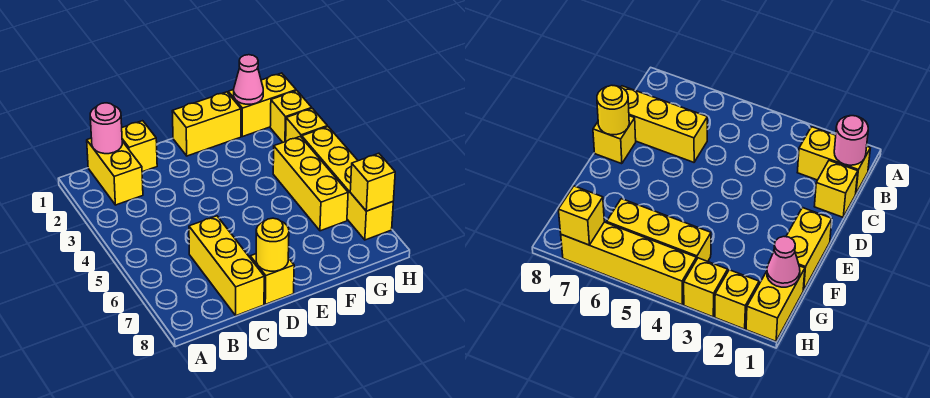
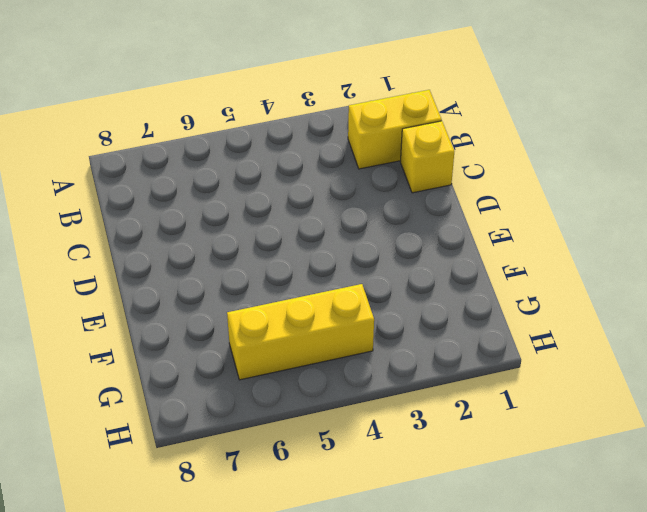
none -> yellow 1x3 brick [189,216,264,316]
none -> yellow 1x1 brick [250,254,294,304]
none -> yellow 1x2 brick [172,92,241,156]

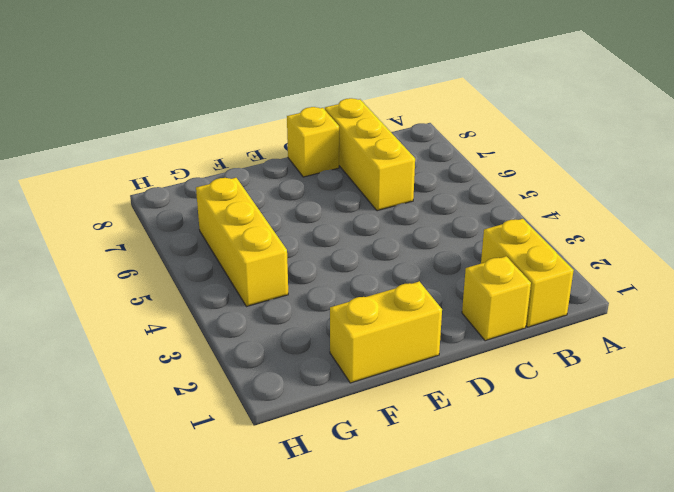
none -> yellow 1x2 brick [228,73,296,137]
none -> yellow 1x1 brick [270,91,312,142]
none -> yellow 1x1 brick [286,108,327,141]

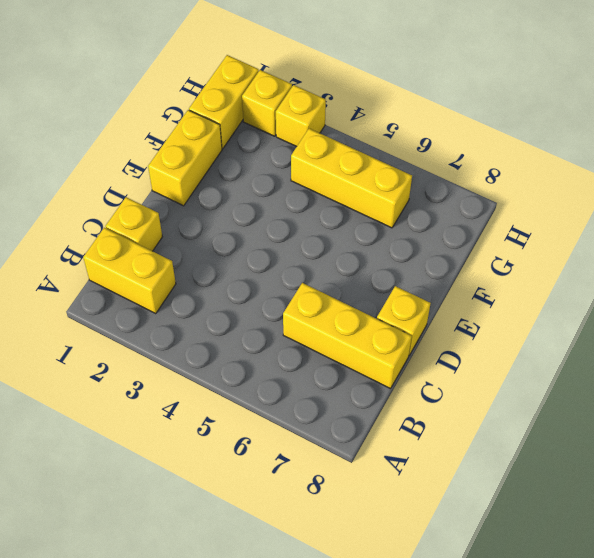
none -> yellow 1x4 brick [302,127,393,240]
none -> pink 1x1 round brick [90,103,122,154]
none -> yellow 1x1 round brick [256,218,289,271]

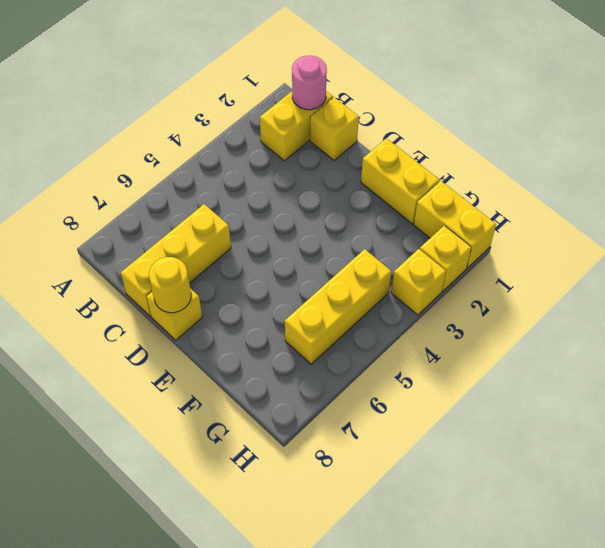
none -> yellow 1x4 brick [302,127,393,240]
none -> pink 1x1 cone [234,55,263,104]
none -> yellow 1x1 brick [350,153,395,211]

